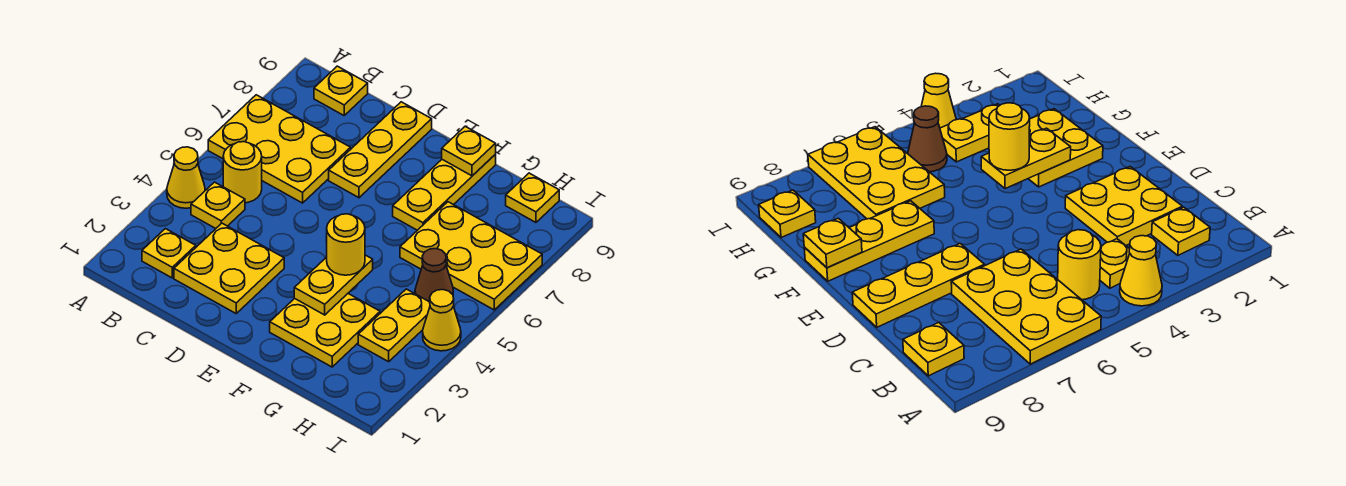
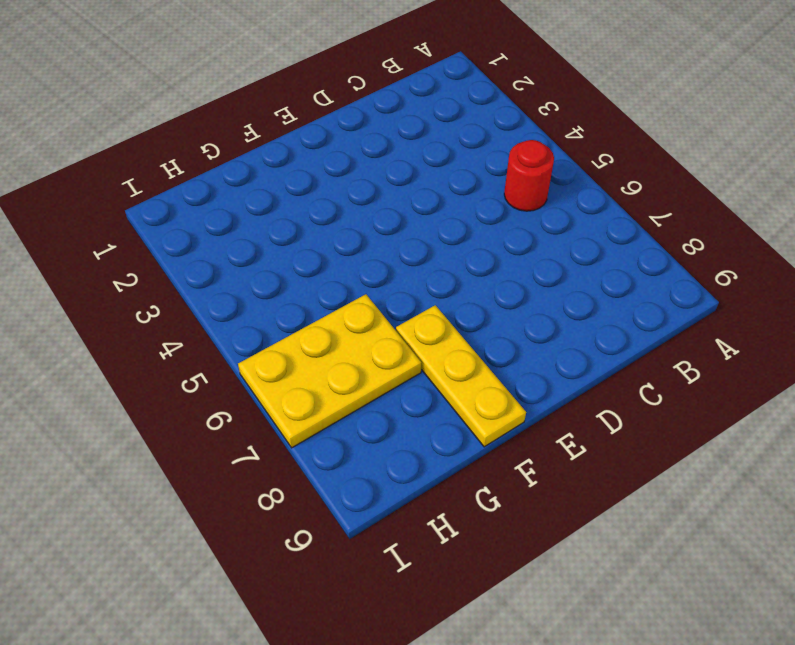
red 1x1 round brick [504,140,554,211] -> yellow 1x1 round brick [223,142,262,203]
none -> yellow 1x1 cone [167,147,205,208]
none -> yellow 2x3 plate [208,95,351,203]
none -> yellow 1x1 plate [142,229,196,278]

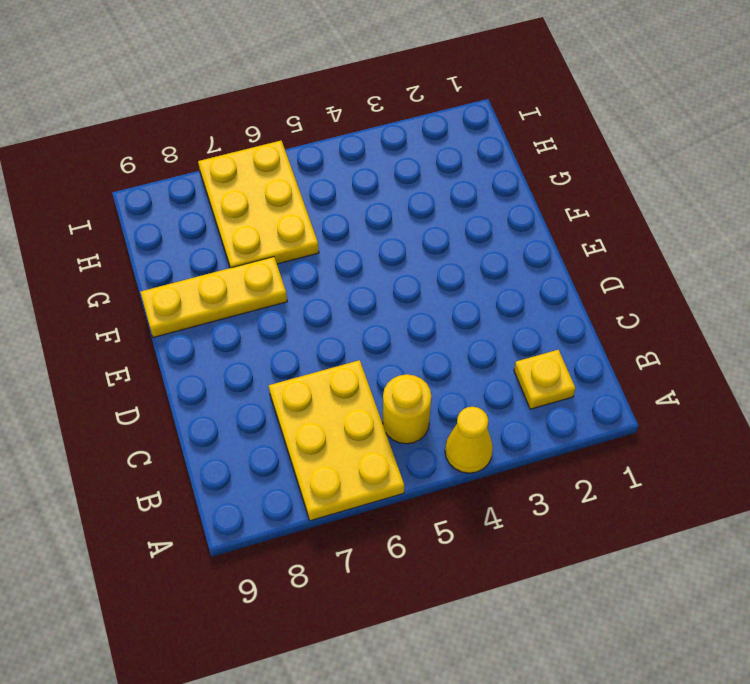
none -> yellow 1x1 plate [191,182,245,228]
none -> yellow 1x1 plate [314,66,368,115]
none -> yellow 2x2 plate [174,223,284,313]

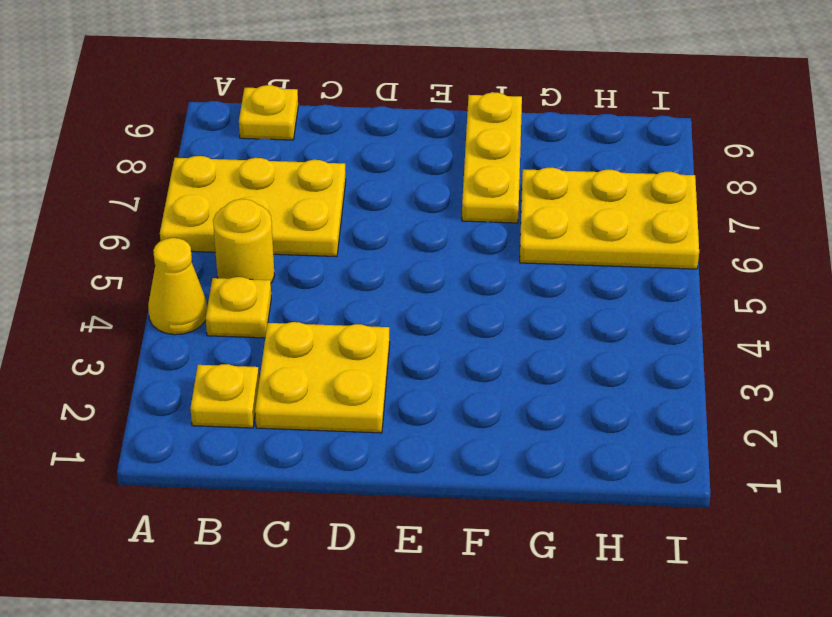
none -> yellow 1x3 plate [329,102,432,198]
none -> yellow 2x2 plate [270,294,380,367]
none -> yellow 1x2 plate [358,289,430,362]

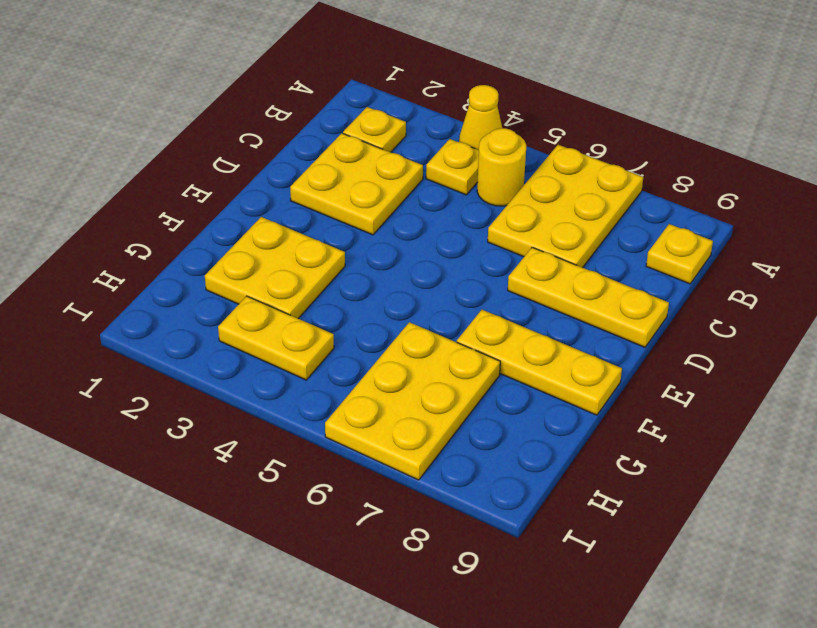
none -> brown 1x1 cone [415,249,453,302]
none -> yellow 1x1 plate [506,173,559,222]
none -> yellow 1x1 cone [423,290,461,351]

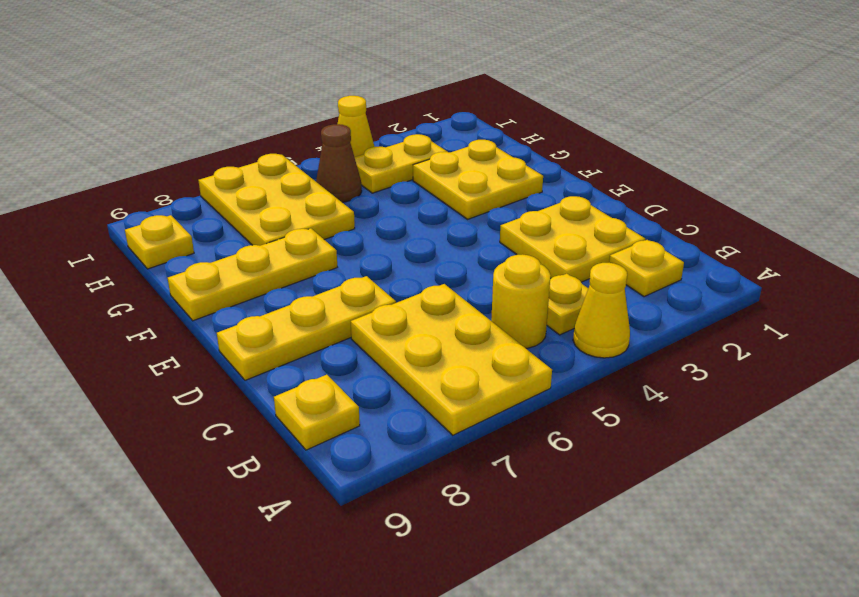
none -> yellow 1x2 plate [294,255,373,315]
none -> yellow 1x1 plate [442,126,496,176]
none -> yellow 1x1 round brick [326,214,365,275]

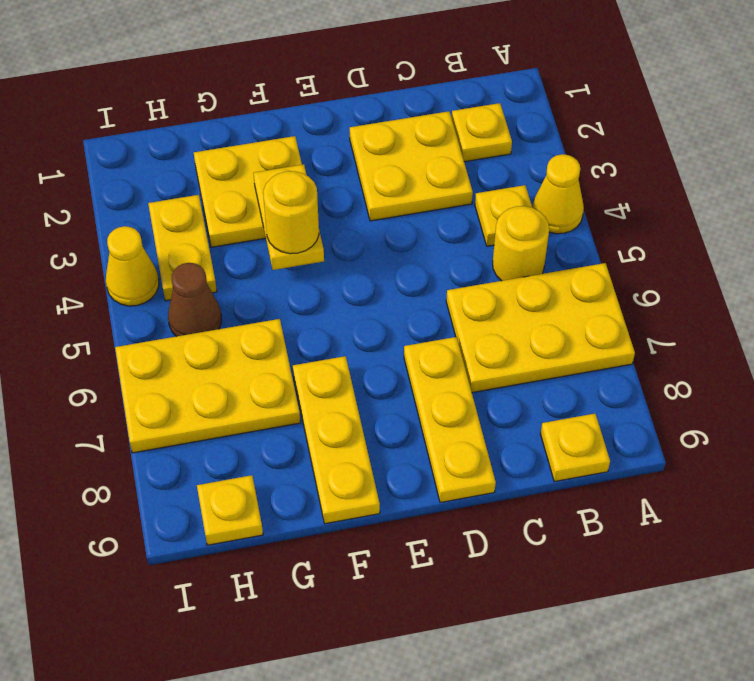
none -> yellow 1x1 plate [442,126,496,176]

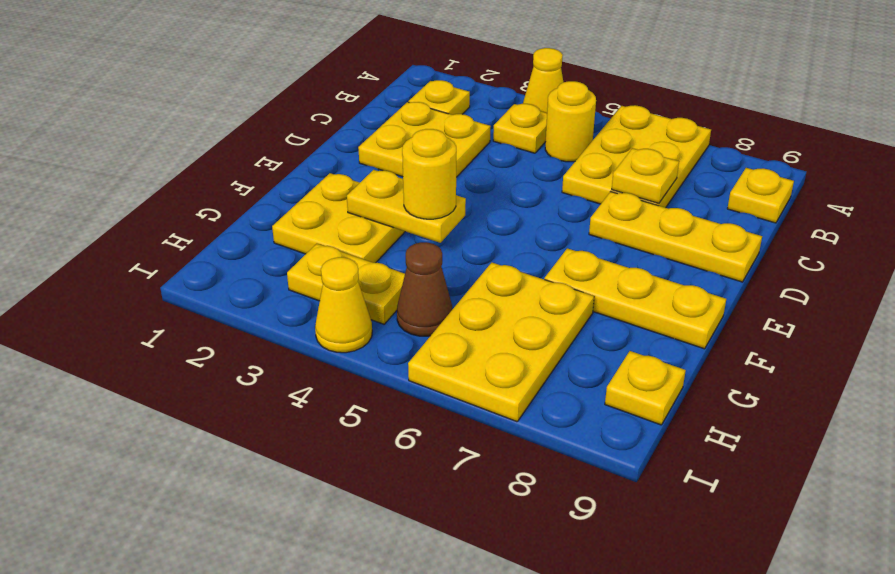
yellow 1x1 plate [612,148,679,203] -> yellow 1x1 plate moved to [442,126,496,176]

